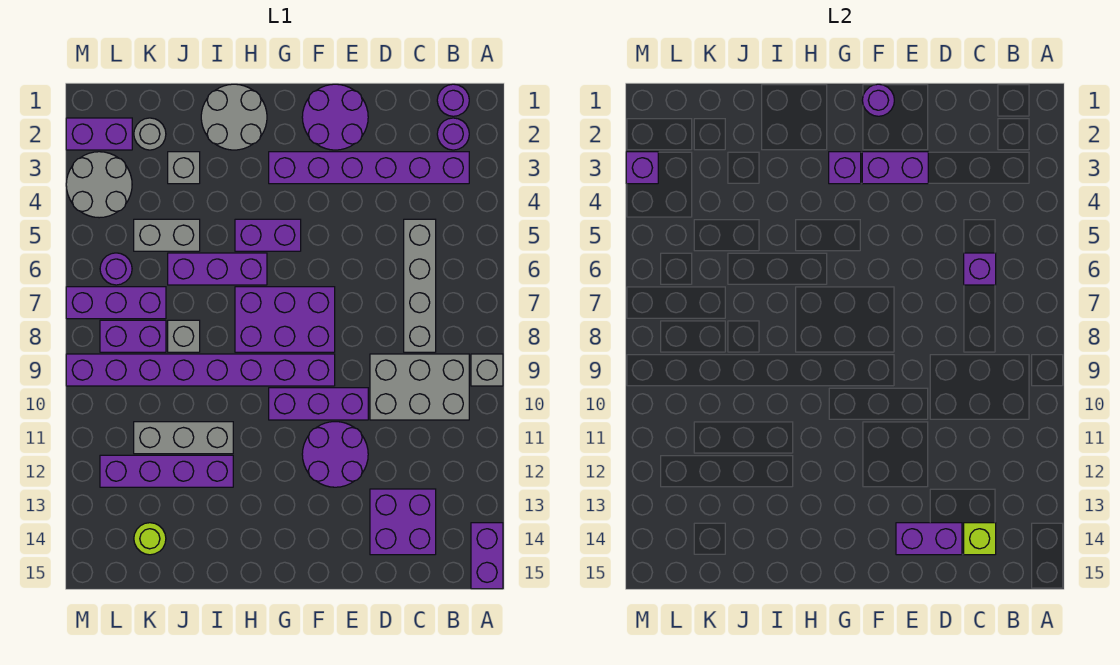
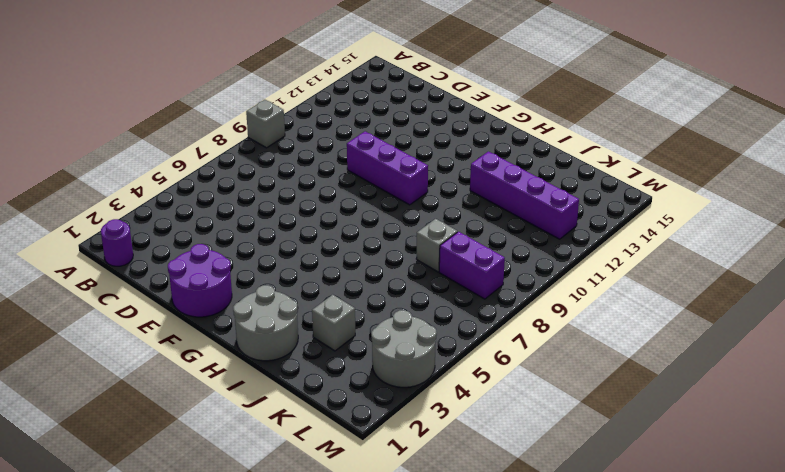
none -> purple 1x2 brick [471,523,503,589]
none -> purple 1x1 round brick [437,118,469,150]
none -> purple 1x6 brick [269,152,469,184]
none -> grey 2x3 brick [370,354,469,420]

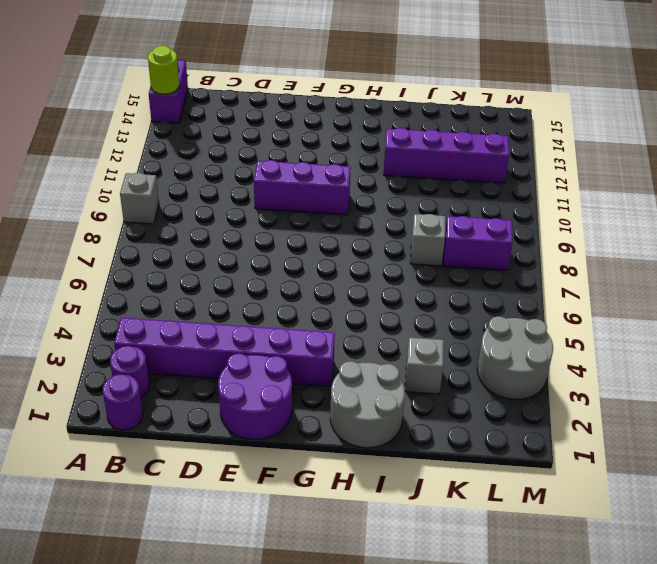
lime 1x1 round brick [148,46,179,94] -> lime 1x1 round brick moved to [134,523,166,555]
none -> grey 2x3 brick [370,354,469,420]
none -> grey 1x4 brick [404,219,436,352]
none -> purple 2x2 brick [370,489,436,555]
none -> purple 2x2 round brick [302,422,368,487]

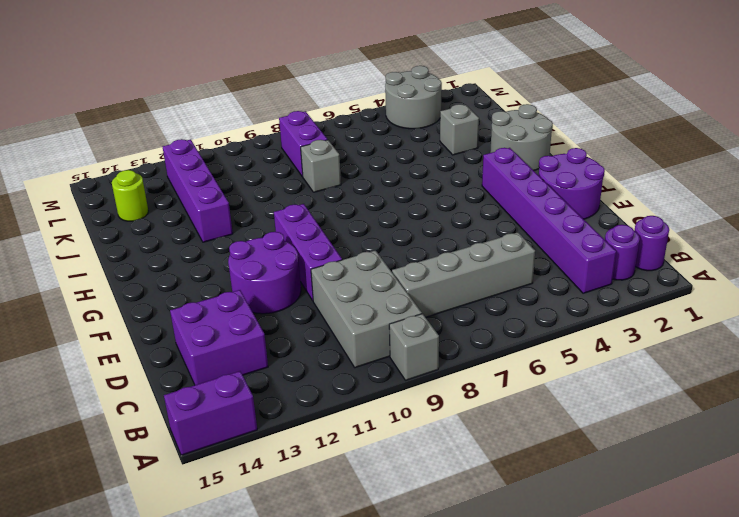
none -> purple 2x3 brick [235,287,335,352]
none -> purple 1x8 brick [66,354,335,386]
none -> purple 1x2 brick [235,219,301,251]
none -> purple 1x3 brick [168,253,267,285]

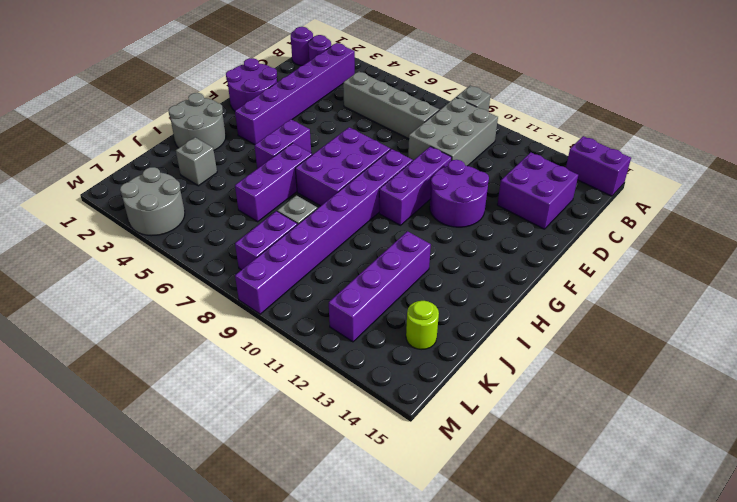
none -> grey 1x3 brick [134,422,233,454]
none -> grey 1x2 brick [134,219,200,251]
none -> grey 1x1 round brick [134,118,166,150]
none -> purple 1x3 brick [66,287,166,319]

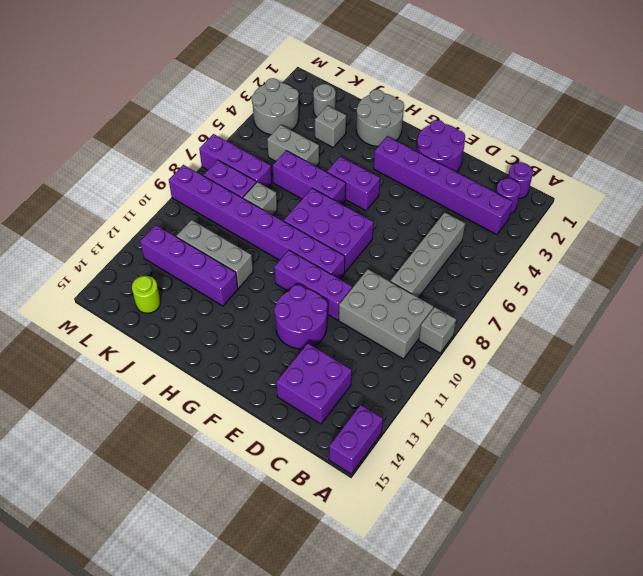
none -> purple 1x2 brick [66,118,132,150]
none -> purple 1x1 round brick [100,253,132,285]
none -> purple 1x1 brick [964,253,996,285]
none -> lime 1x1 brick [964,523,996,555]

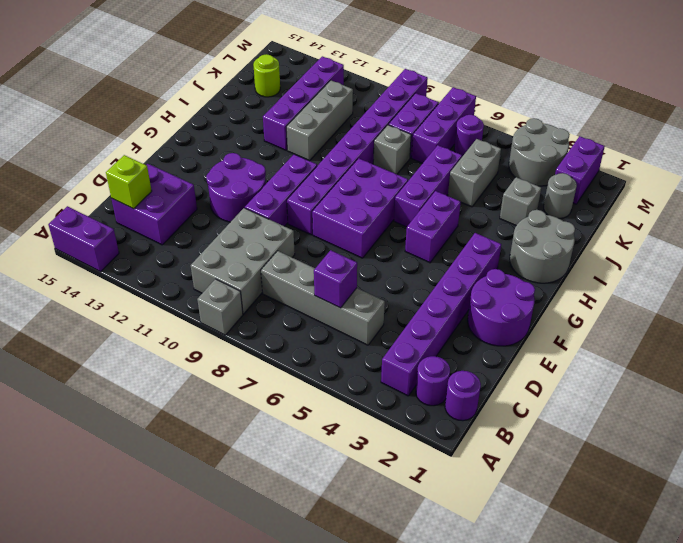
none -> purple 1x2 brick [896,523,962,555]
none -> purple 1x2 brick [862,152,928,184]
none -> purple 1x1 round brick [862,84,894,116]
none -> purple 1x1 brick [829,152,861,184]

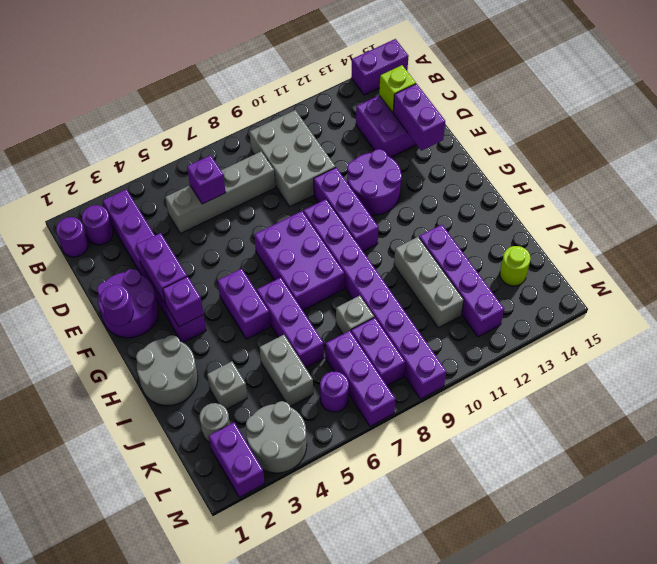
none -> grey 1x1 brick [471,354,503,386]
none -> purple 1x1 brick [626,152,658,184]

